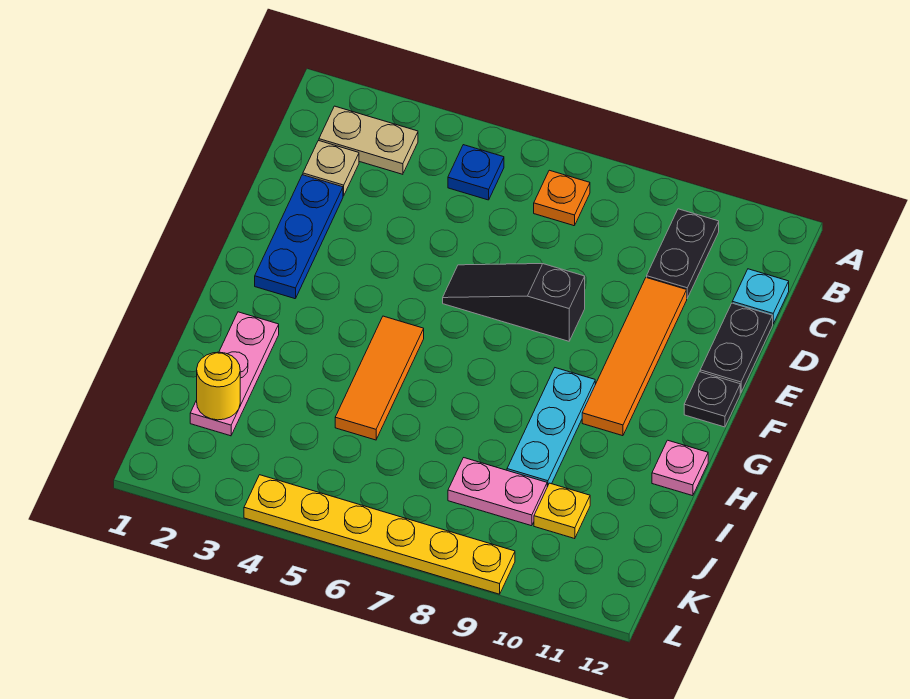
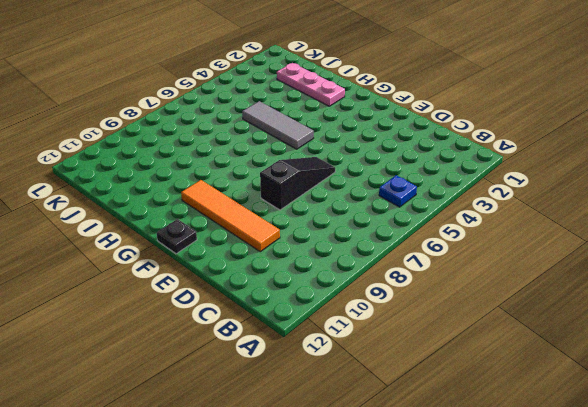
grey 1x3 tile [242,101,314,149] -> orange 1x3 tile [335,316,424,440]
none -> tan 1x2 plate [319,106,418,174]
none -> orange 1x1 plate [534,170,590,226]
none -> black 1x2 plate [647,209,719,298]

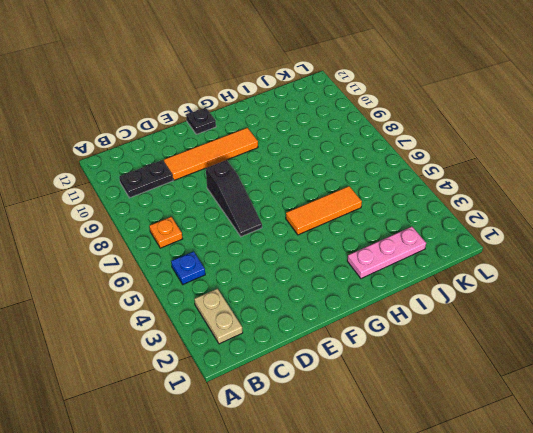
none -> tan 1x1 plate [303,141,359,196]
none -> cyan 1x1 plate [732,269,789,324]
none -> blue 1x3 plate [255,175,343,299]

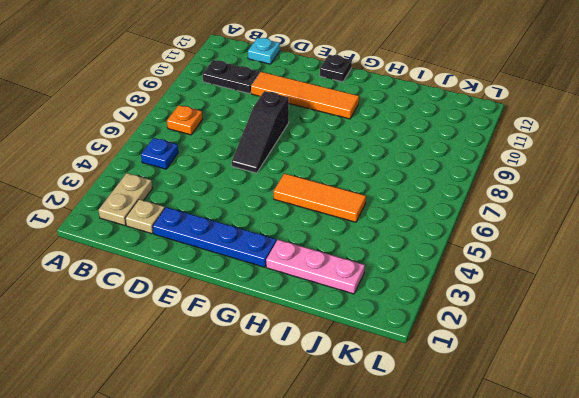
blue 1x4 plate [153,207,276,267] -> blue 1x3 plate [255,175,343,299]
none -> black 1x2 plate [700,303,773,393]
none -> cyan 1x3 plate [507,368,595,487]
none -> pink 1x1 plate [652,440,708,496]

